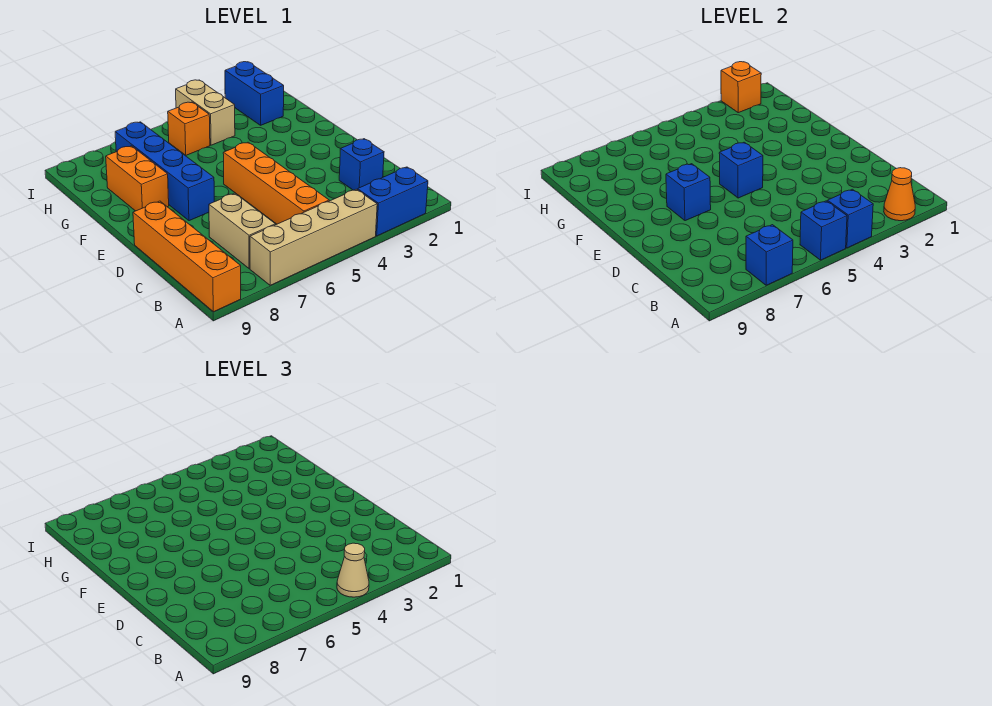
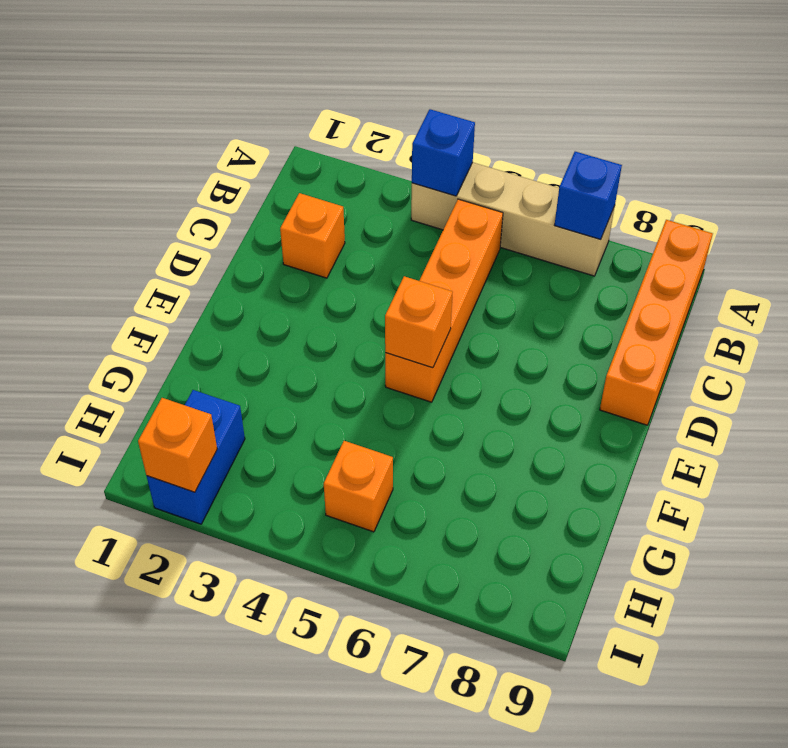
orange 1x1 brick [280,193,345,278] -> blue 1x1 brick [339,139,384,190]
orange 1x1 brick [385,276,453,368] -> blue 1x1 brick [719,142,763,198]
none -> blue 1x2 brick [358,167,428,236]
none -> tan 1x2 brick [209,193,275,269]
none -> blue 1x4 brick [115,122,214,221]

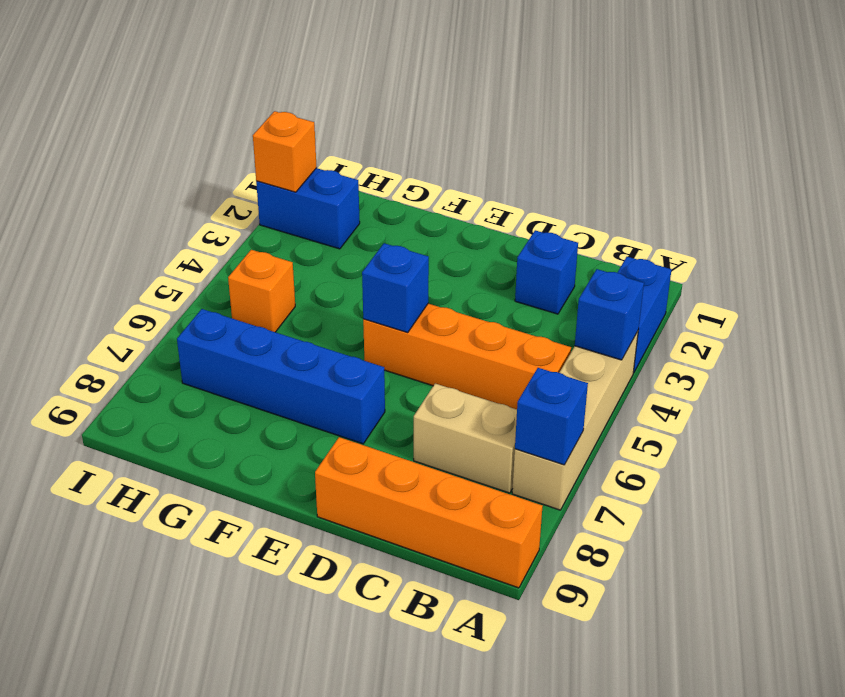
none -> orange 1x2 brick [106,146,169,211]
none -> tan 1x2 brick [176,80,235,145]
none -> orange 1x1 cone [884,168,915,221]

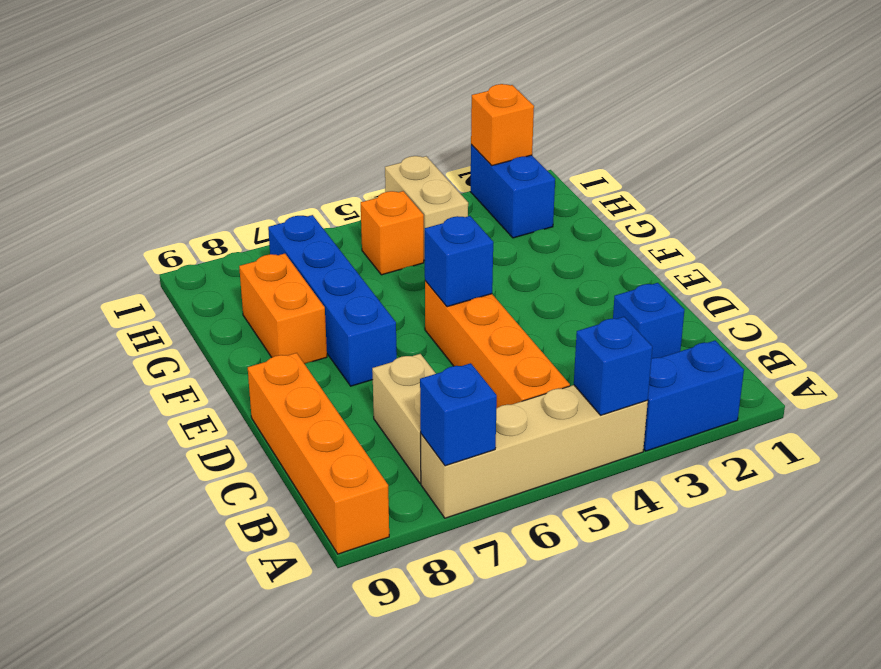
none -> orange 1x1 cone [884,168,915,221]
none -> blue 1x1 brick [800,201,847,260]
none -> blue 1x1 brick [666,164,711,221]

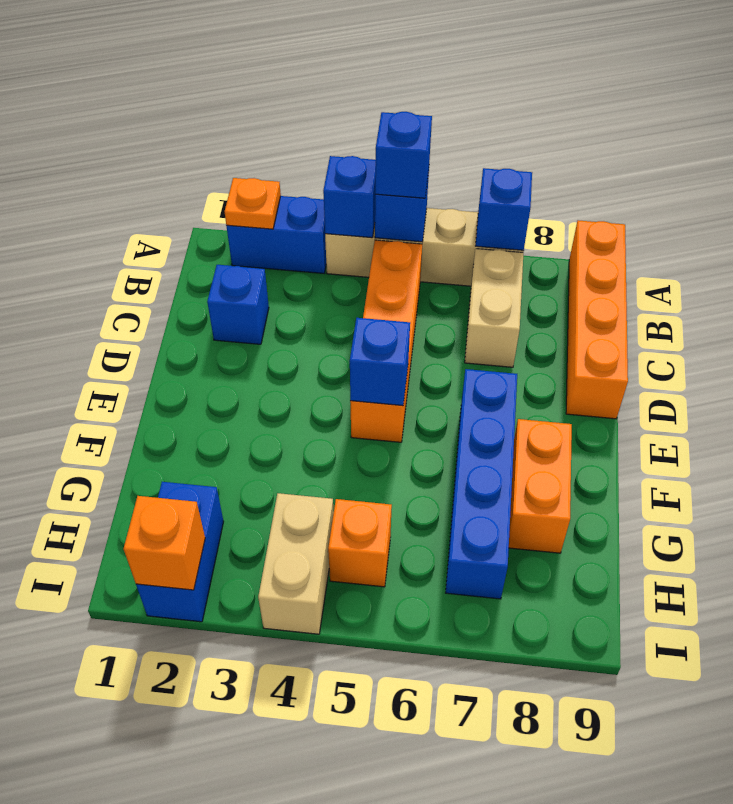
orange 1x1 plate [225,178,281,229] -> orange 1x1 cone [884,168,915,221]
blue 1x1 brick [375,112,432,198] -> blue 1x1 brick moved to [666,164,711,221]
none -> tan 1x1 cone [337,543,369,597]

